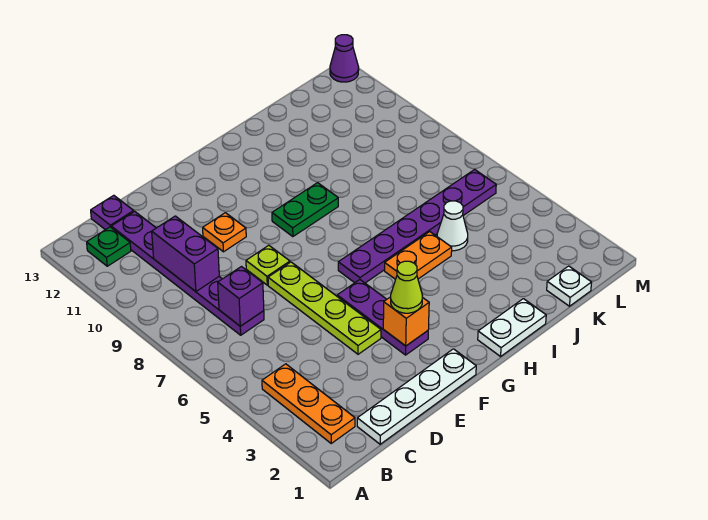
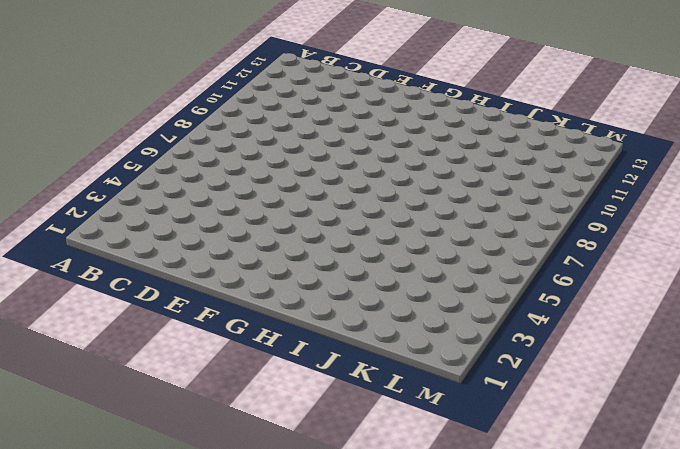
none -> orange 1x3 plate [262,364,355,443]
none -> green 1x1 plate [87,227,131,266]
none -> white 1x4 plate [357,349,476,444]

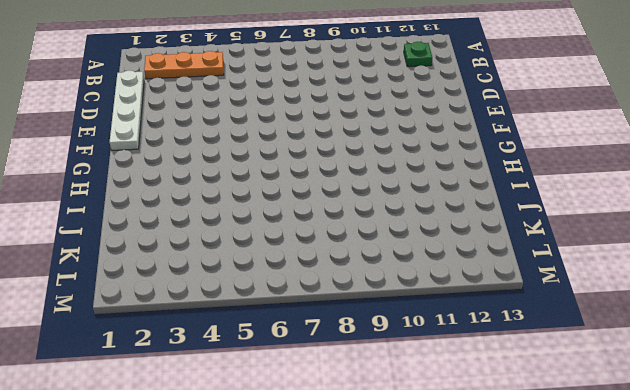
none -> purple 1x6 plate [111,211,264,335]
none -> purple 1x1 plate [91,195,134,230]
none -> lime 1x4 plate [268,262,381,354]

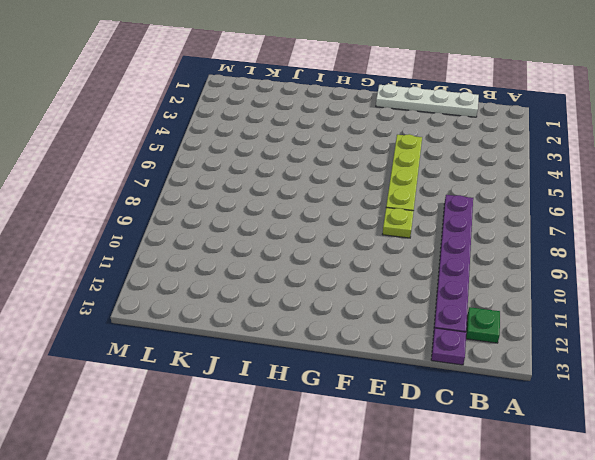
none -> orange 1x3 plate [262,364,355,443]
none -> orange 1x1 plate [203,213,246,252]
none -> purple 1x3 plate [337,280,428,355]

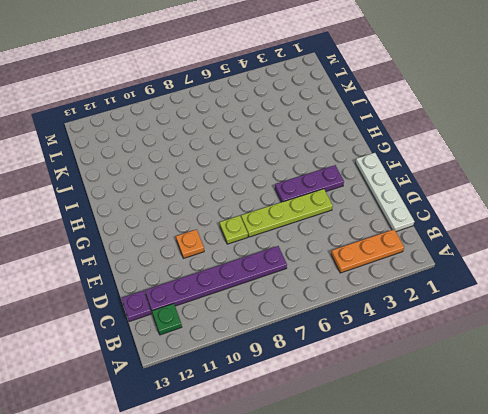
none -> purple 1x6 plate [338,170,496,283]
none -> green 1x2 plate [272,183,338,237]
none -> white 1x2 plate [478,299,546,356]

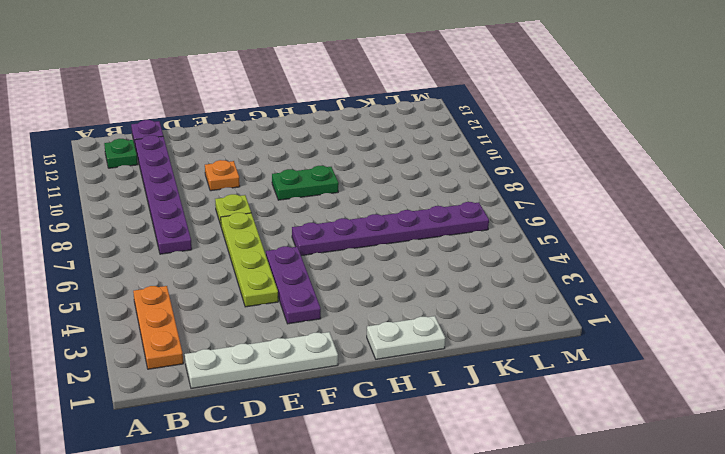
none -> orange 1x2 plate [385,232,452,279]
none -> white 1x1 cone [437,201,468,251]
none -> white 1x1 plate [547,266,592,306]

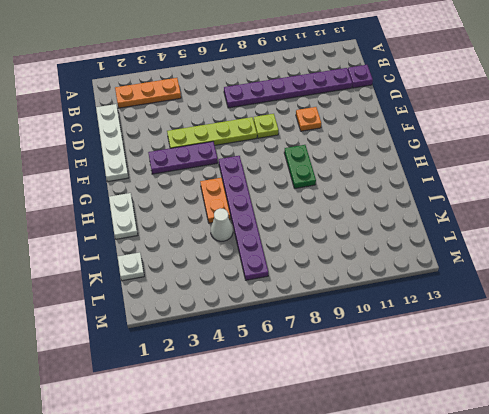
none -> green 1x1 plate [87,227,131,266]
none -> purple 1x1 cone [330,35,359,82]
none -> purple 1x1 brick [218,267,264,326]

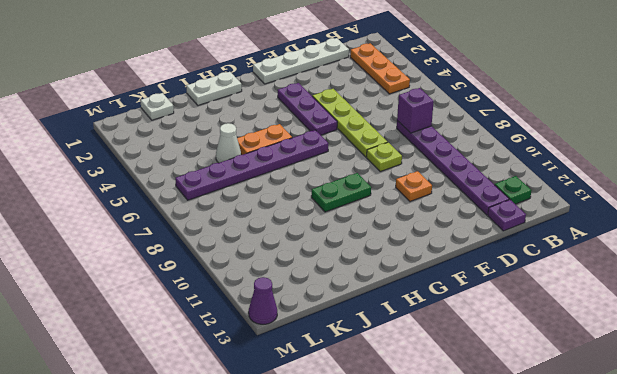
none -> purple 1x2 brick [152,216,219,291]
none -> orange 1x1 brick [383,297,429,346]
none -> lime 1x1 cone [391,261,423,313]

